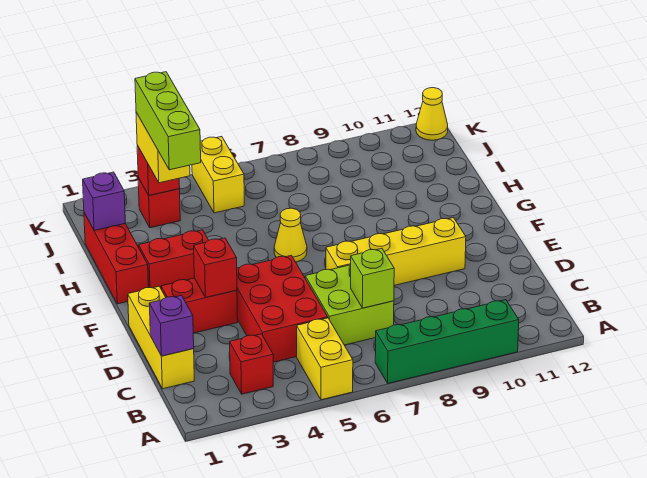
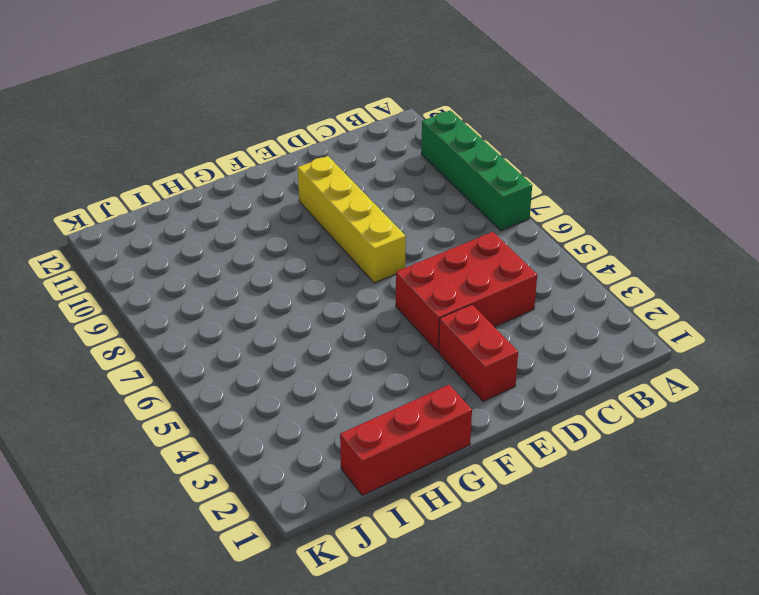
none -> yellow 1x2 brick [297,318,353,400]
none -> red 1x1 brick [230,334,273,394]
none -> yellow 1x3 brick [128,286,194,389]

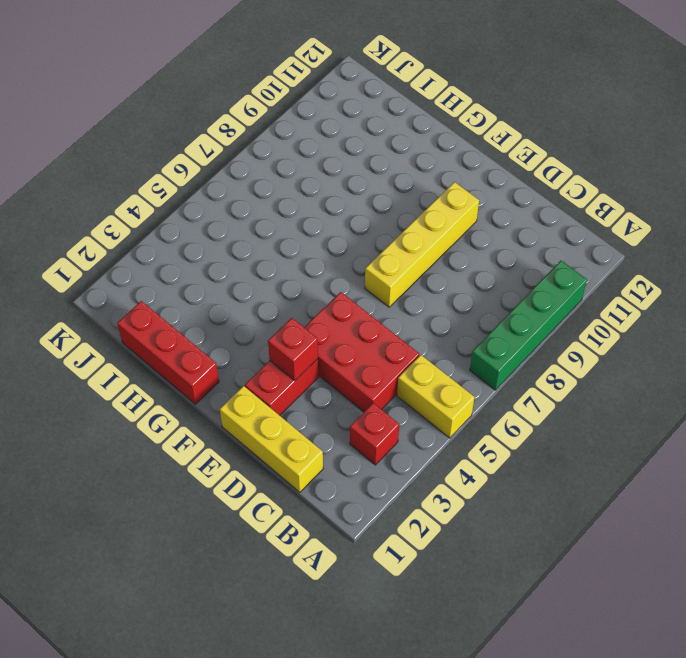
none -> lime 2x2 brick [305,265,394,345]
none -> red 1x2 brick [139,230,209,288]
none -> yellow 1x1 cone [274,208,307,262]

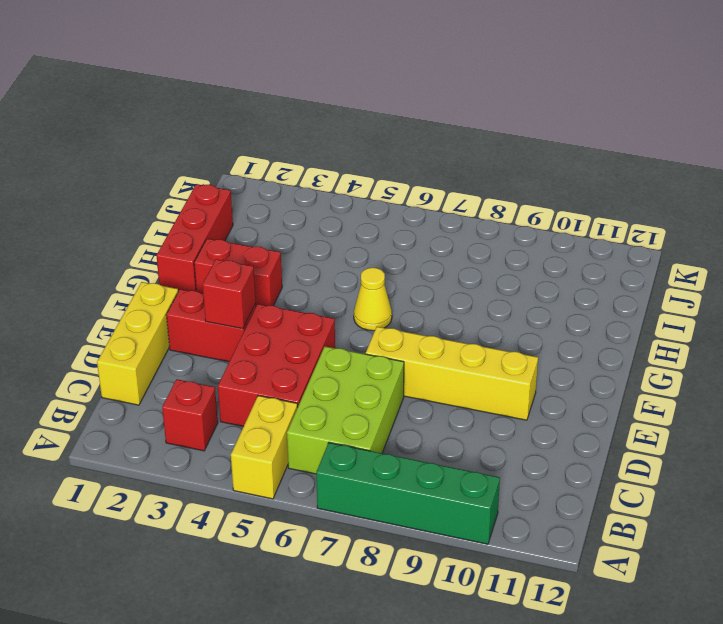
lime 2x3 brick [287,346,404,474] -> lime 2x2 brick [305,265,394,345]
none -> red 1x1 brick [138,178,180,228]
none -> yellow 1x2 brick [192,136,244,213]
none -> yellow 1x1 cone [416,88,448,140]

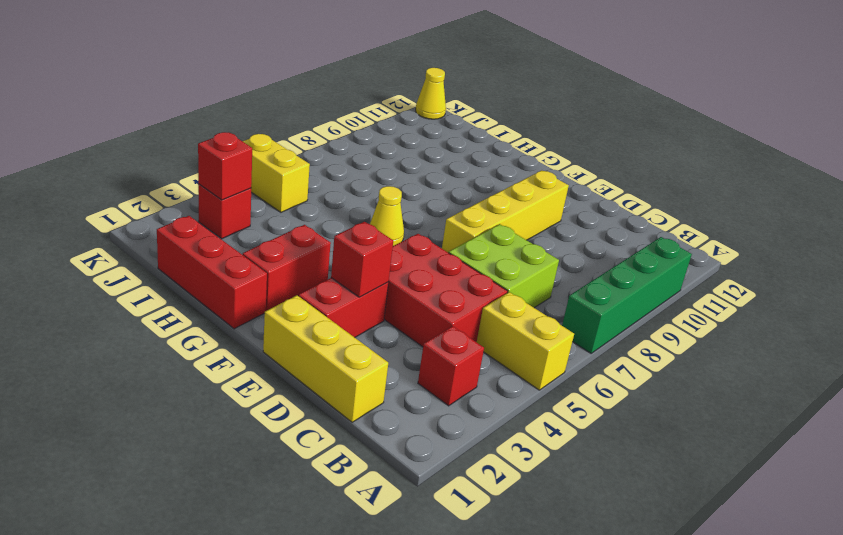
none -> purple 1x1 brick [149,296,194,356]
none -> lime 1x1 brick [351,248,394,308]
none -> purple 1x1 brick [83,172,125,231]

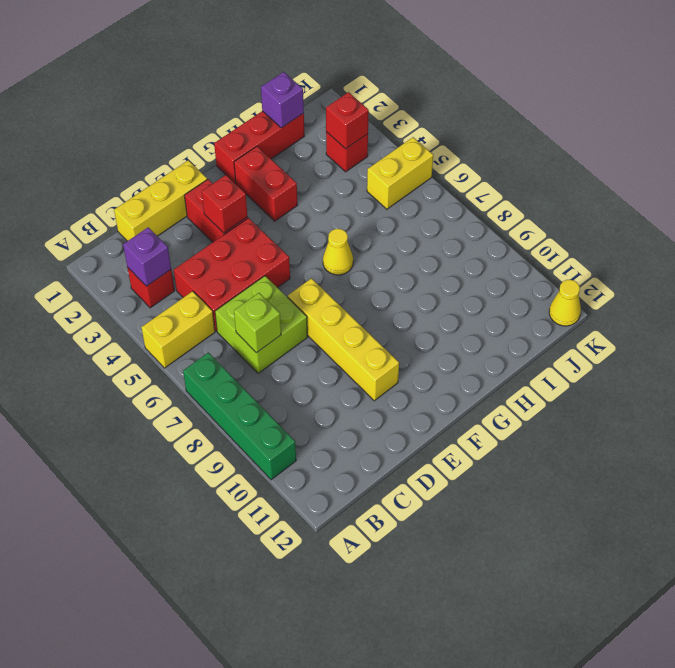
purple 1x1 brick [123,227,171,286] -> purple 1x1 brick moved to [149,296,194,356]
none -> yellow 1x2 brick [136,112,190,183]
none -> lime 1x3 brick [135,72,201,170]

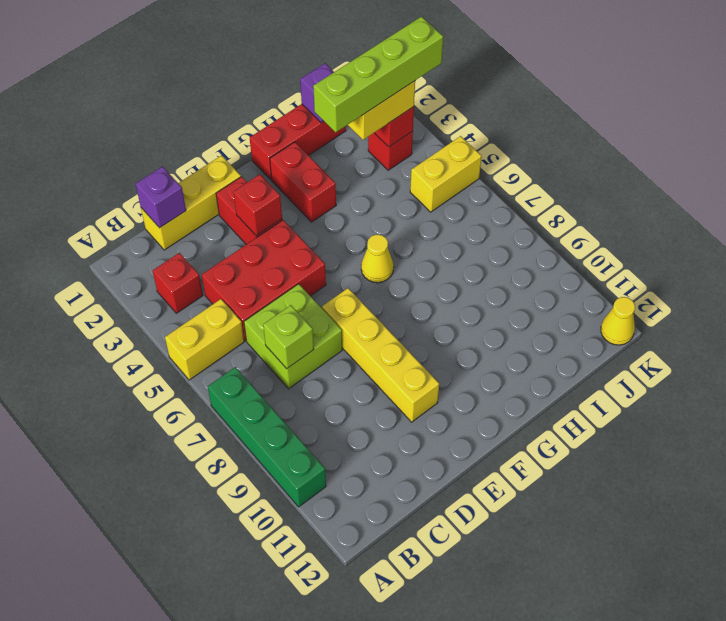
lime 1x4 brick [313,17,443,132] -> lime 1x3 brick [135,72,201,170]

